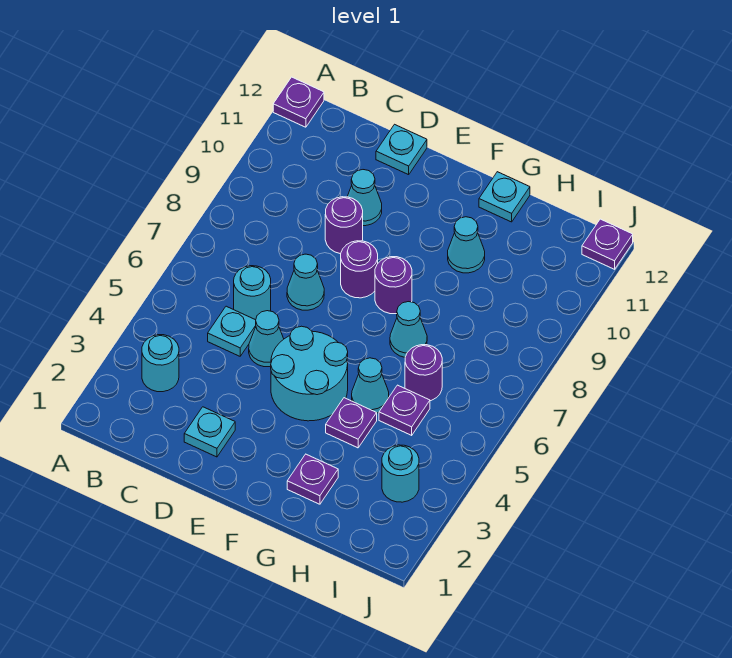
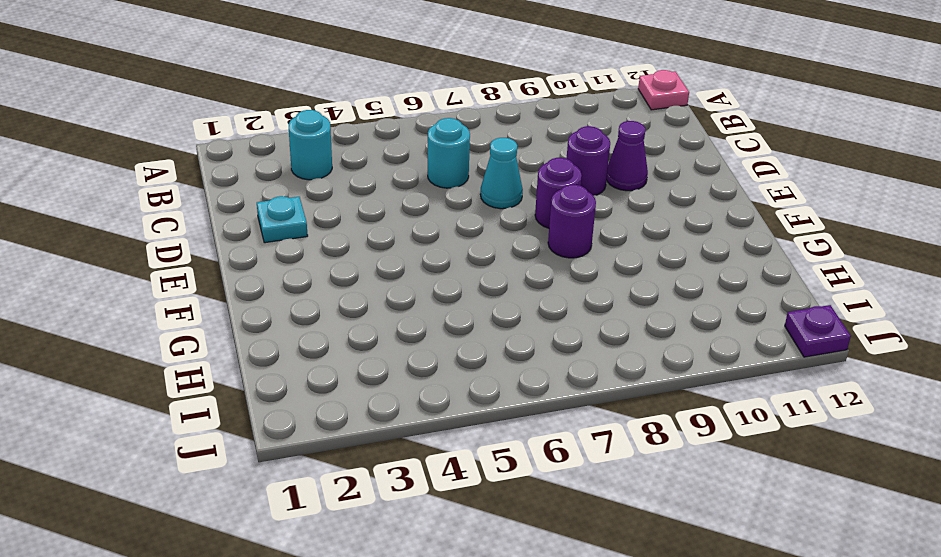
pink 1x1 plate [638,70,689,110] -> purple 1x1 plate [273,77,324,127]
purple 1x1 cone [607,121,648,191] -> cyan 1x1 cone [347,170,382,226]
none -> cyan 1x1 plate [208,306,256,356]
none -> cyan 1x1 cone [249,311,284,367]
none -> cyan 1x1 plate [376,124,427,175]

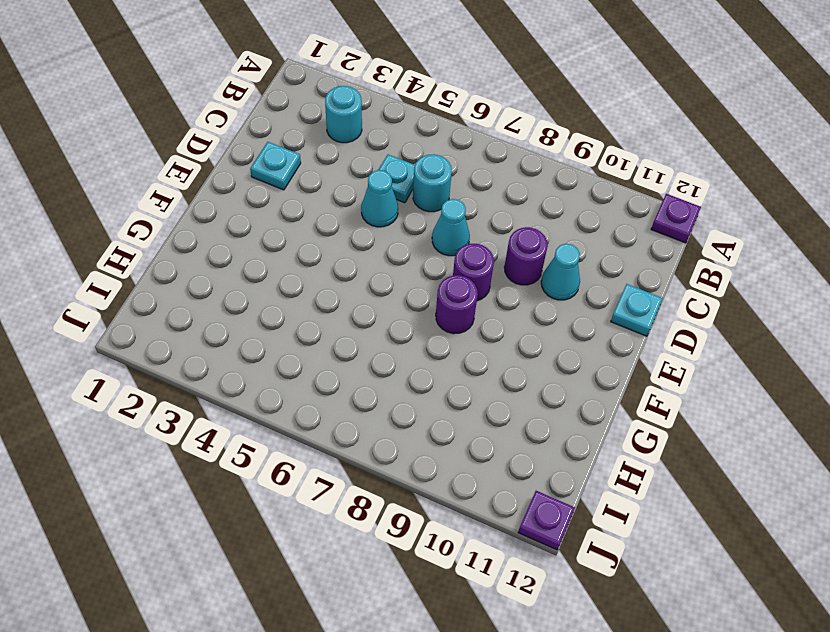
none -> cyan 2x2 round brick [271,326,348,421]
none -> purple 1x1 plate [287,454,338,504]
none -> purple 1x1 plate [326,398,377,448]

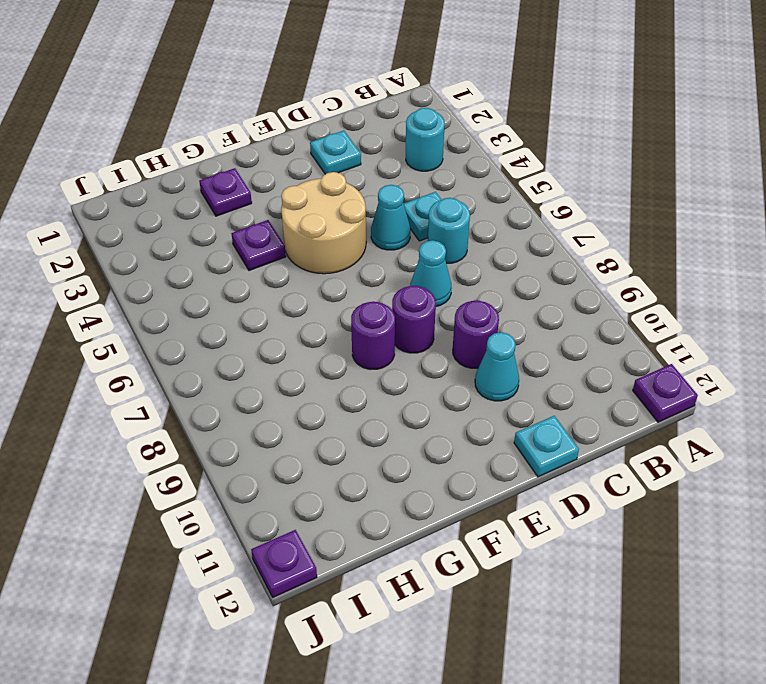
tan 2x2 round brick [281,172,366,274] -> cyan 2x2 round brick [271,326,348,421]
none -> cyan 1x1 cone [352,358,389,413]
none -> cyan 1x1 cone [390,302,427,357]
none -> cyan 1x1 cone [448,217,485,273]

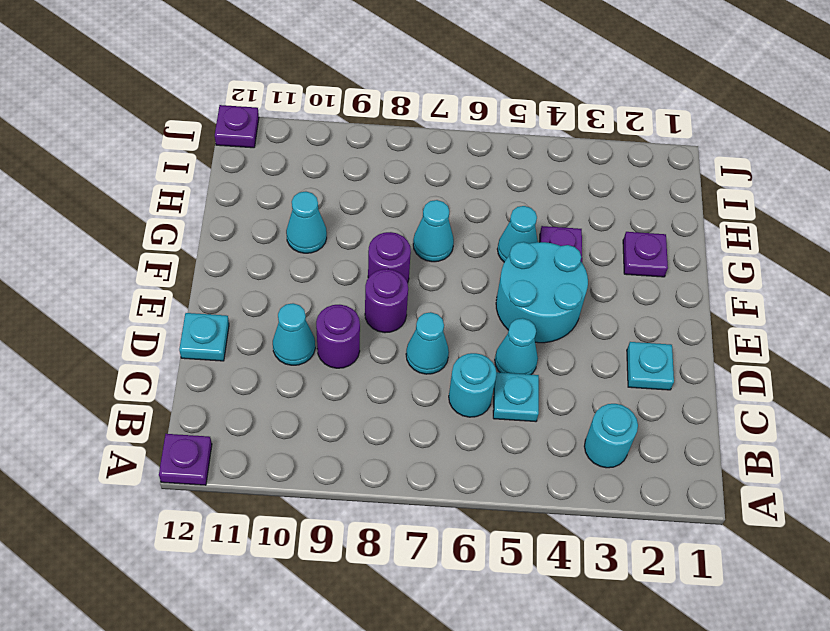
none -> cyan 1x1 plate [479,172,530,222]
none -> purple 1x1 plate [379,385,430,435]
none -> purple 1x1 round brick [405,345,442,401]

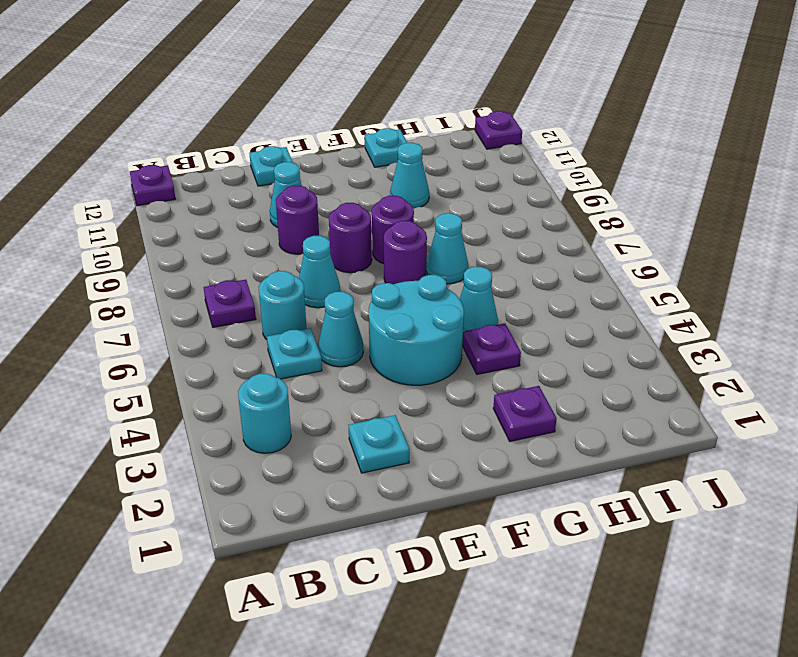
purple 1x1 plate [204,280,256,327] -> purple 1x1 plate moved to [379,385,430,435]
purple 1x1 round brick [384,221,427,284] -> purple 1x1 round brick moved to [405,345,442,401]
none -> cyan 1x1 round brick [382,445,419,502]

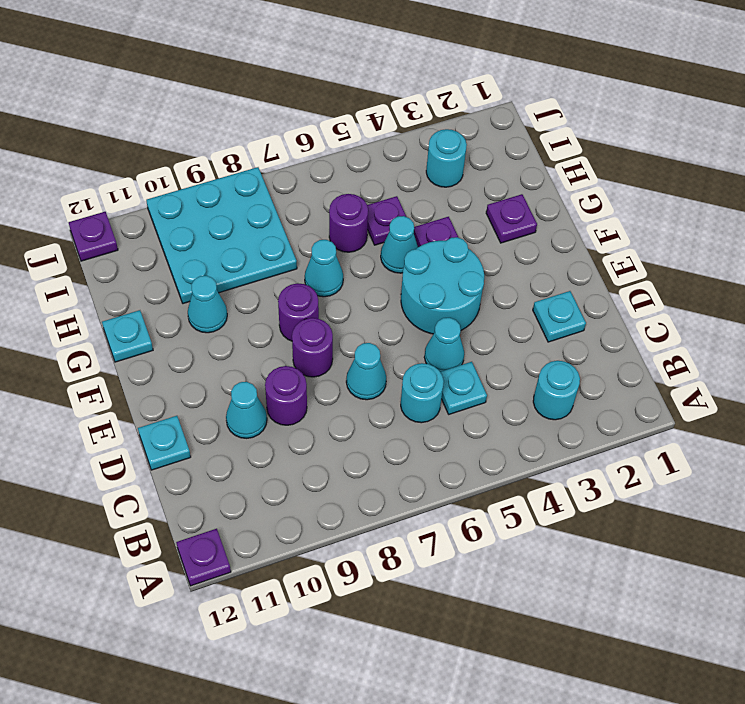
cyan 3x3 plate [146,167,297,304] -> none

